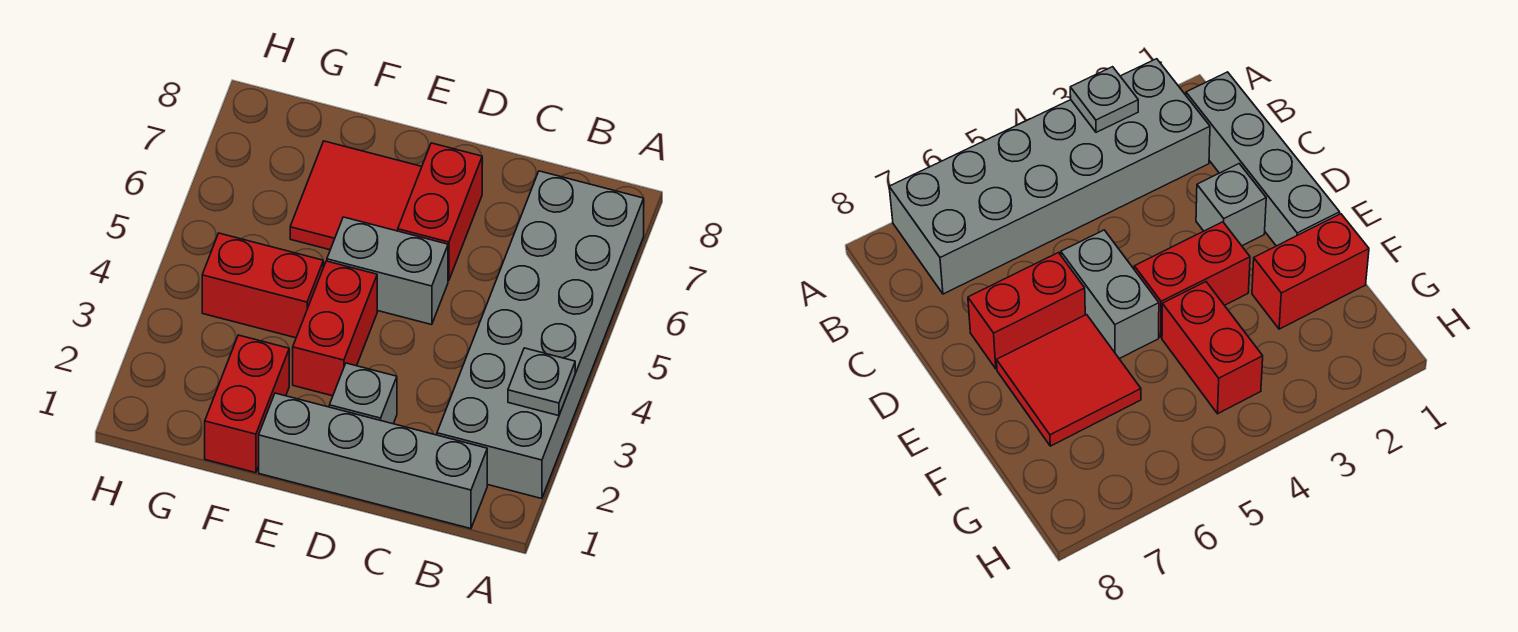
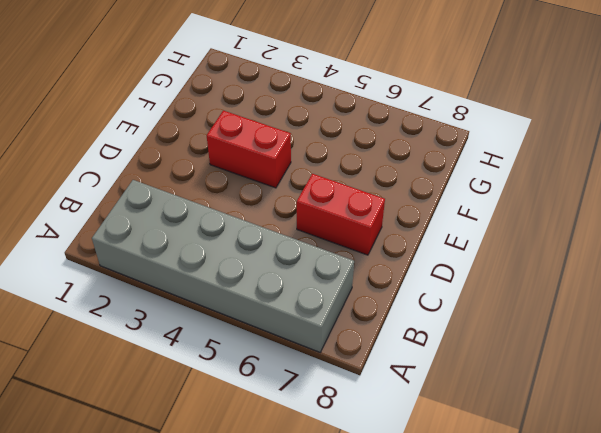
none -> grey 1x4 brick [259,393,487,529]
none -> grey 1x1 brick [329,363,397,424]

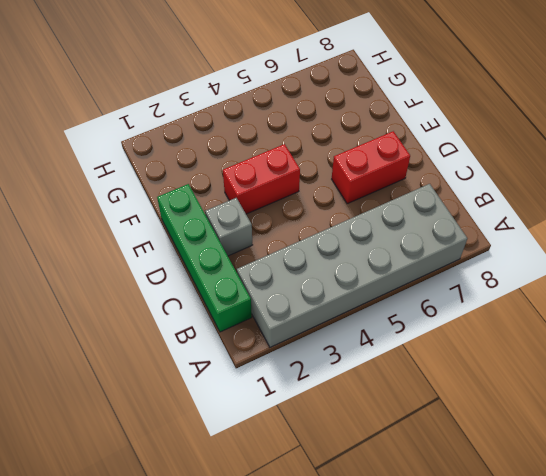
green 1x4 brick [157,184,252,332] -> grey 1x4 brick [259,393,487,529]
none -> grey 1x2 brick [327,217,448,325]
none -> red 2x2 tile [290,141,422,250]

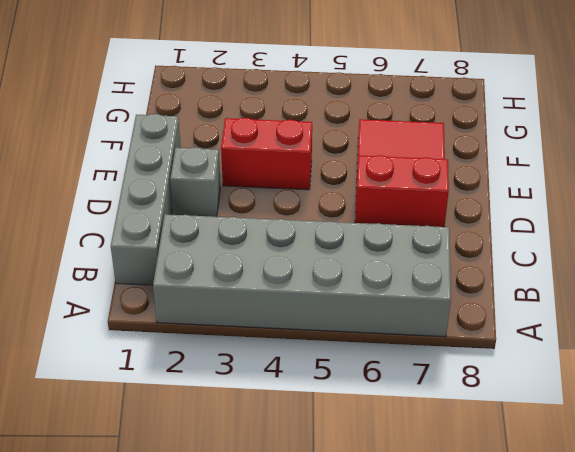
none -> grey 1x2 brick [327,217,448,325]
none -> red 1x2 brick [205,335,289,473]

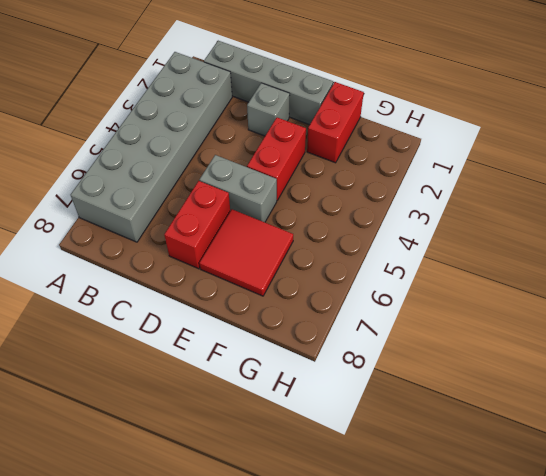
none -> red 1x2 brick [202,233,323,338]
none -> grey 1x1 plate [508,348,575,416]

